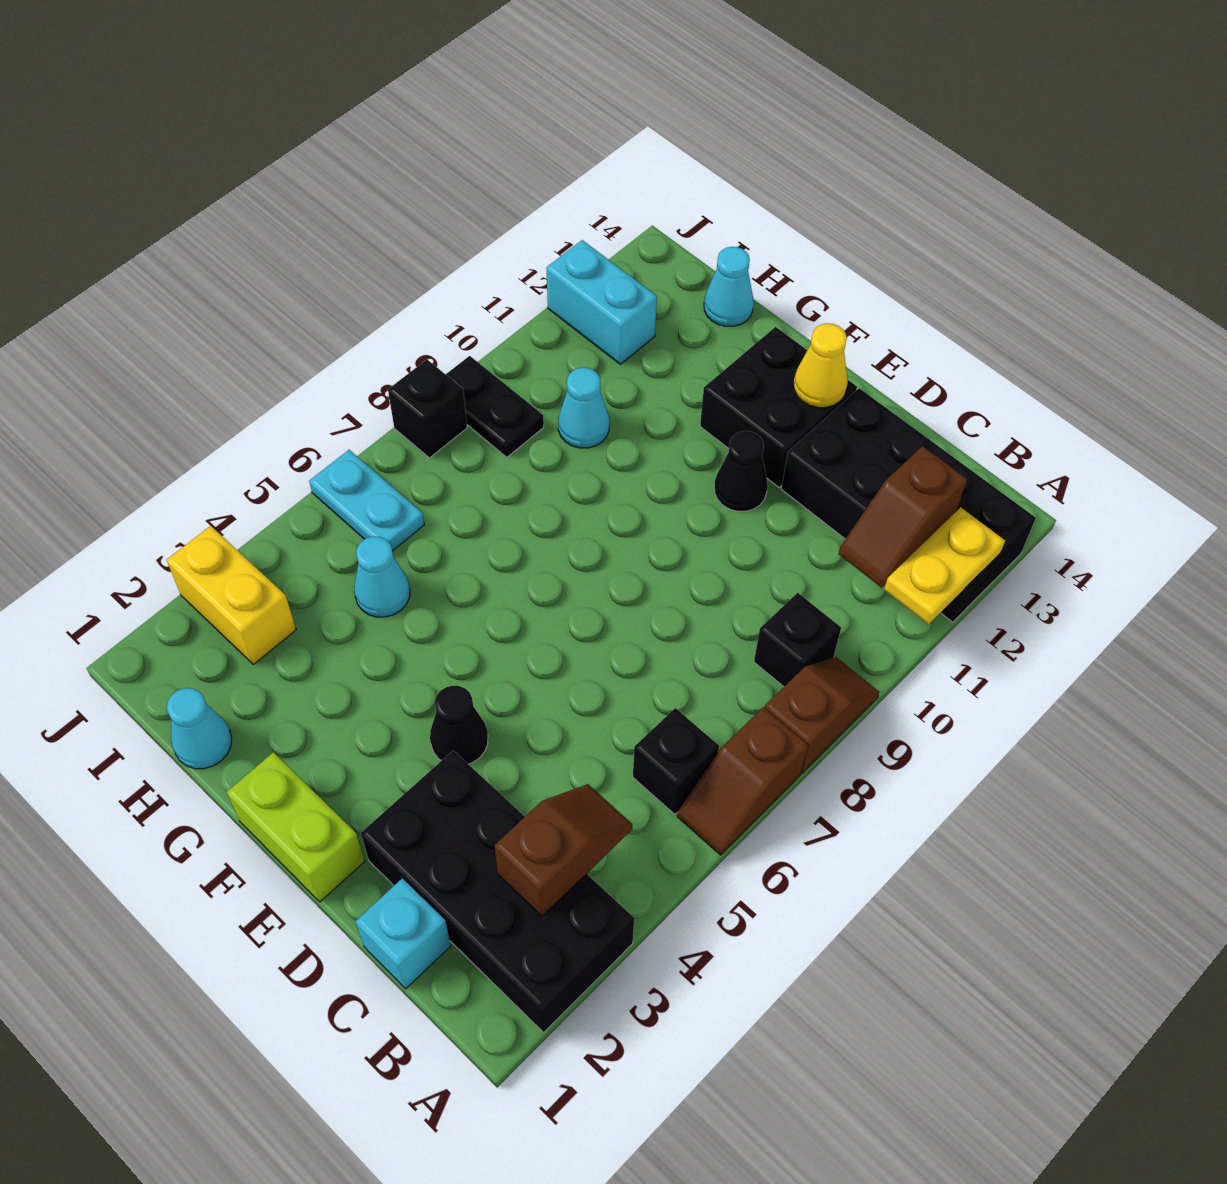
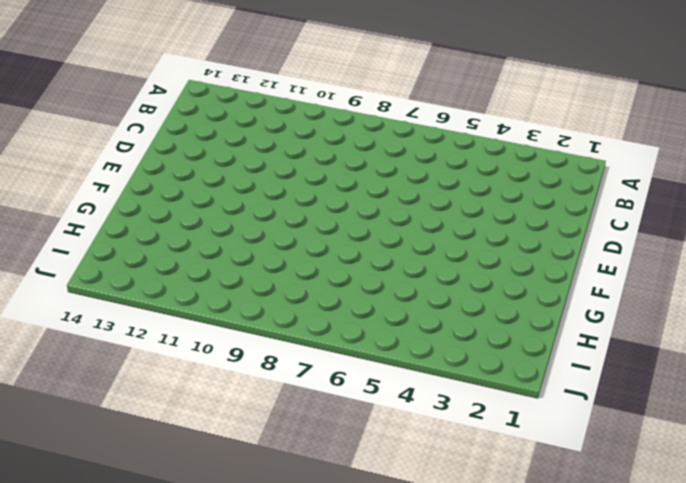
none -> black 2x4 brick [361,750,634,1032]
none -> brown 1x2 slope [677,707,808,855]
none -> brown 1x2 slope [765,657,879,773]

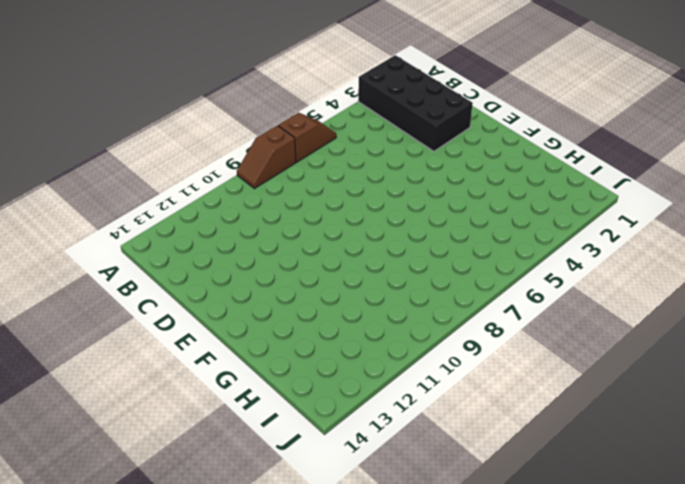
none -> black 2x4 brick [781,388,1036,622]
none -> black 1x1 brick [633,708,719,814]
none -> black 1x1 brick [754,593,841,687]

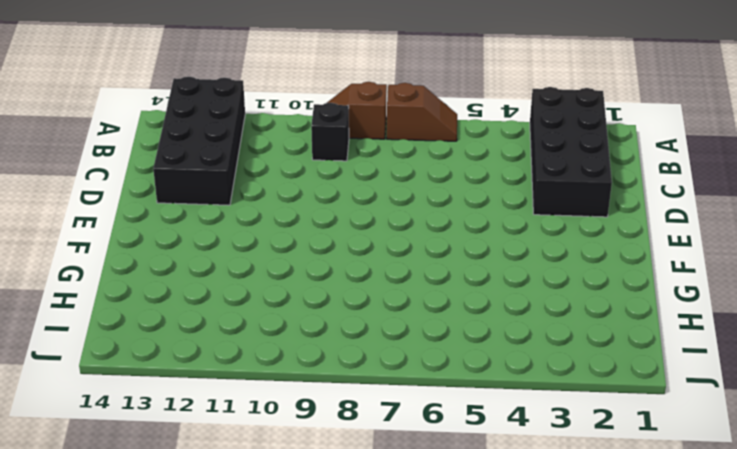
none -> black 1x1 brick [633,708,719,814]
none -> cyan 1x1 brick [355,878,451,989]
none -> lime 1x2 brick [227,752,365,902]

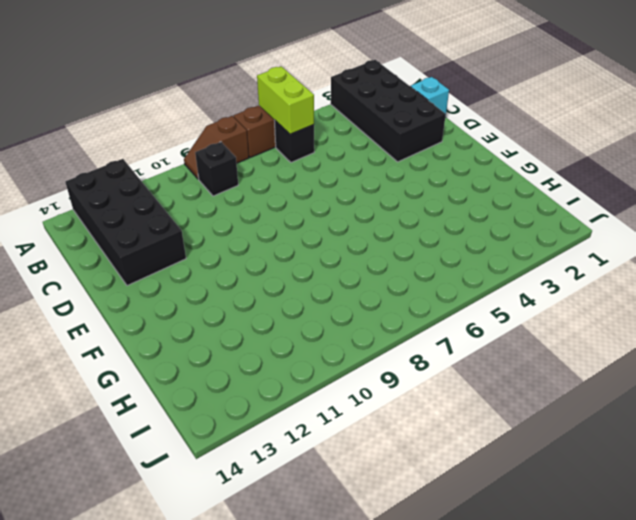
lime 1x2 brick [257,66,314,134] -> lime 1x2 brick moved to [227,752,365,902]
none -> black 1x1 cone [430,686,488,764]
none -> black 1x1 cone [714,431,768,511]
none -> black 2x2 brick [700,327,857,487]

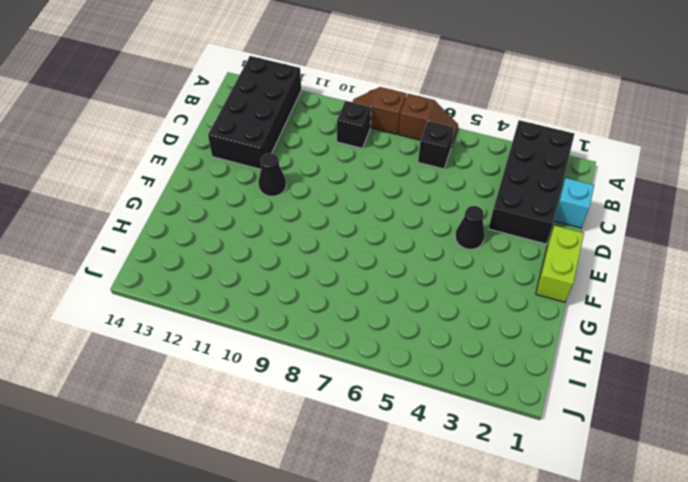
none -> black 2x2 brick [700,327,857,487]
none -> cyan 1x1 cone [167,688,232,769]
none -> cyan 1x1 cone [354,536,410,617]

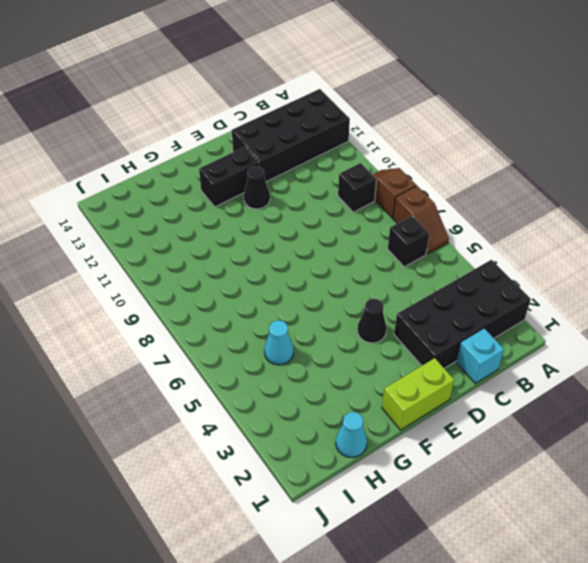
black 1x2 brick [199,147,259,207] -> black 2x2 brick [700,327,857,487]
none -> cyan 1x1 cone [558,368,609,448]
none -> cyan 1x1 cone [704,247,754,326]
none -> yellow 1x2 brick [167,526,296,665]

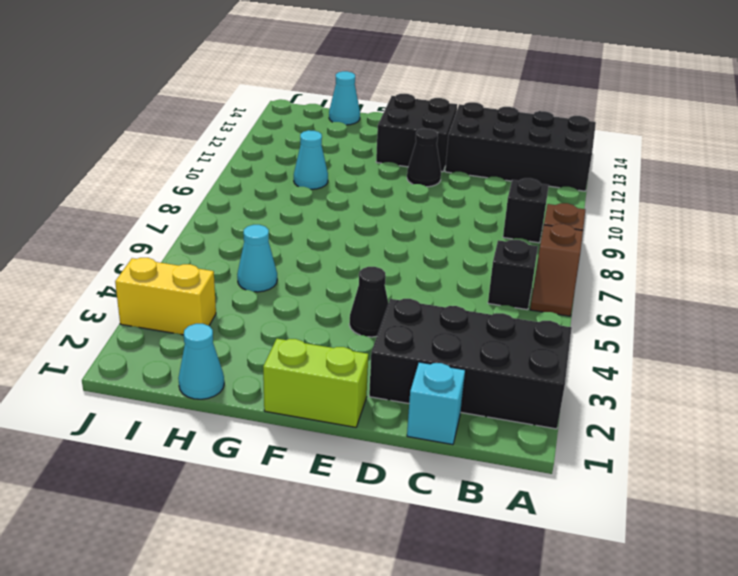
none -> cyan 1x2 plate [309,450,424,551]
none -> black 1x2 plate [446,356,544,457]
none -> cyan 1x2 brick [546,240,657,364]

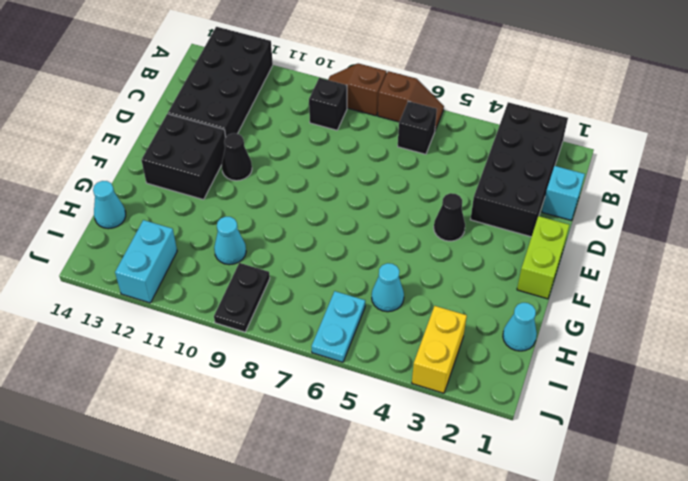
none -> black 1x1 brick [388,360,467,458]
none -> yellow 1x2 plate [884,507,1005,624]
none -> brown 1x2 slope [494,784,632,916]

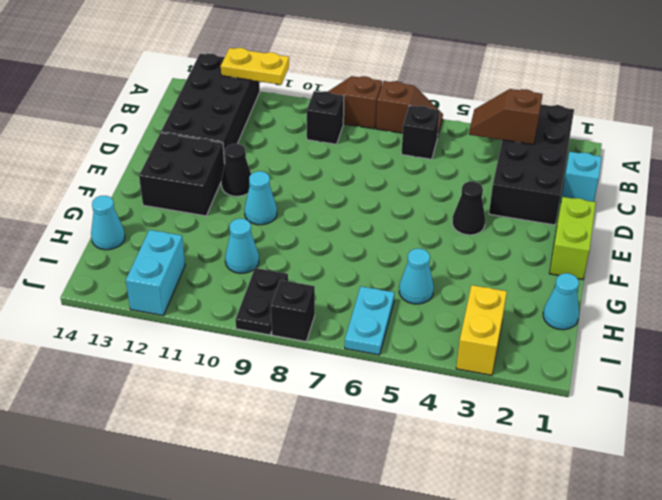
cyan 1x1 cone [244,171,277,225] -> none
none -> brown 1x2 slope [838,446,967,588]
none -> yellow 1x1 cone [793,323,848,408]

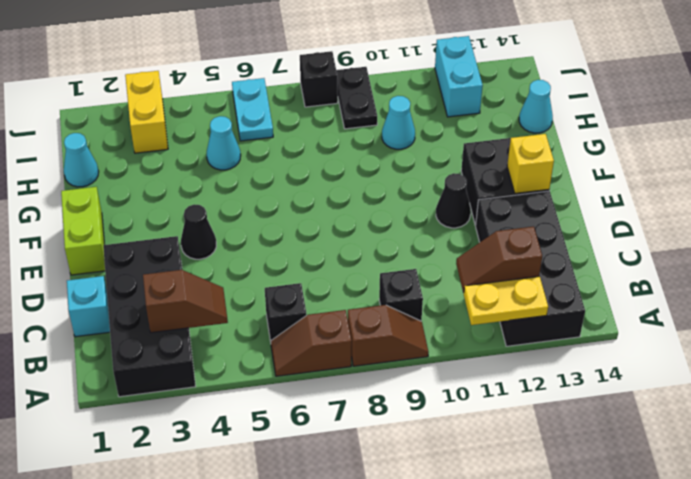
yellow 1x1 brick [507,134,554,194] -> yellow 1x1 cone [793,323,848,408]

